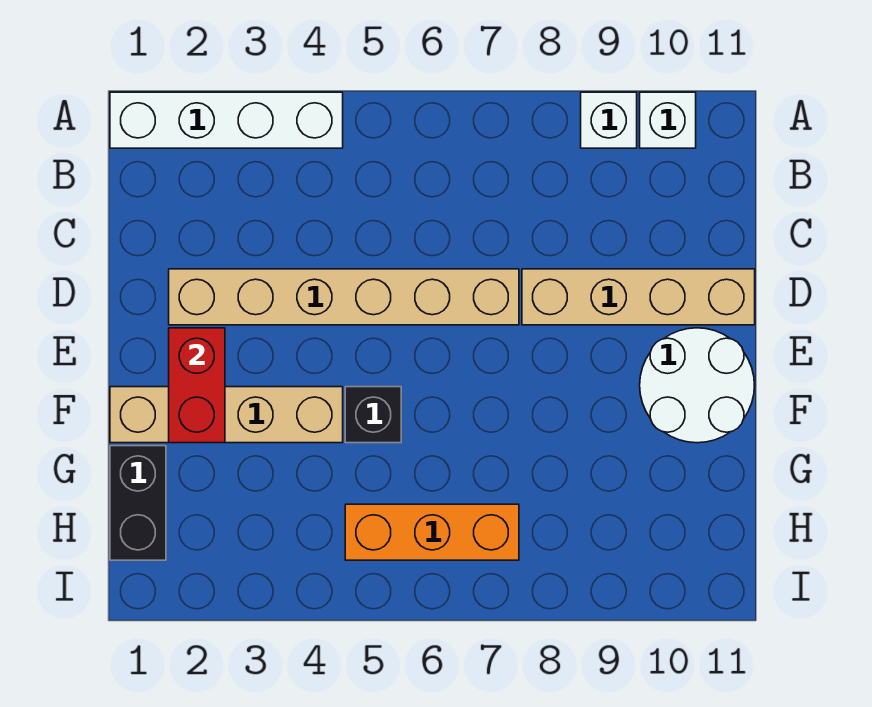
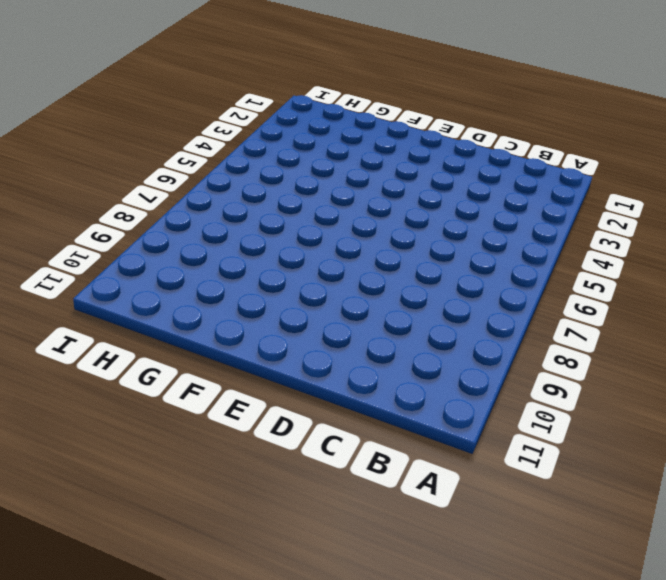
none -> white 1x4 brick [110,92,343,148]
none -> white 1x1 brick [581,92,637,148]

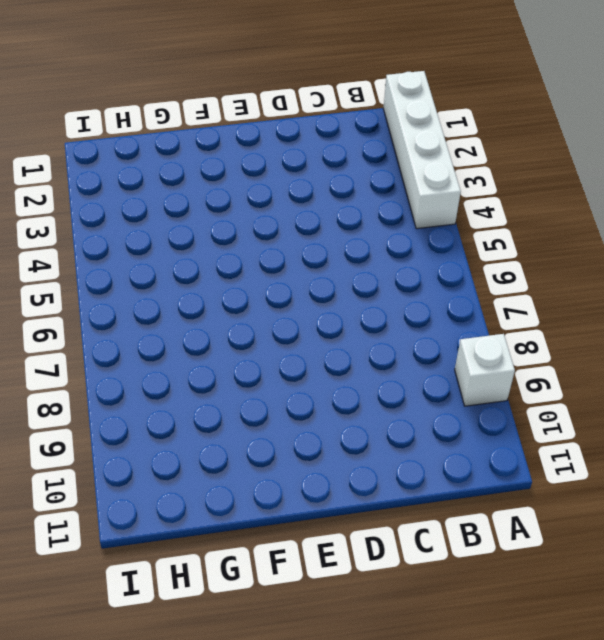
none -> white 1x1 brick [640,92,696,148]
none -> tan 1x6 brick [169,269,519,325]

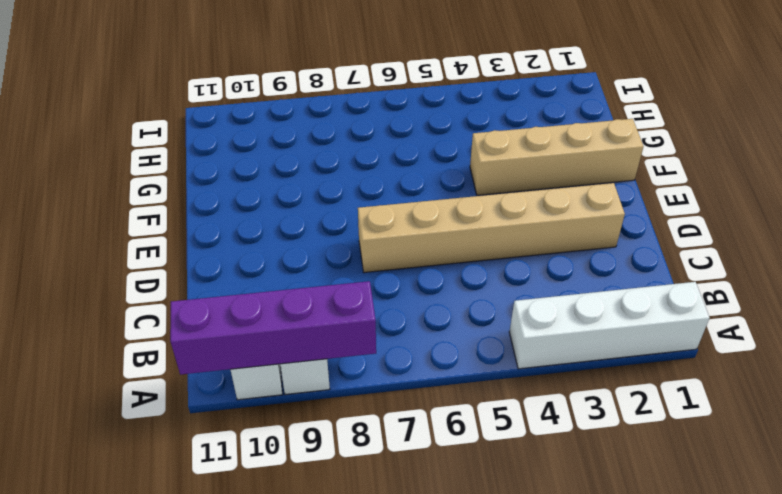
purple 1x4 brick [170,281,376,375] -> none
none -> tan 1x4 brick [522,269,755,325]
none -> white 2x2 round brick [640,328,755,443]

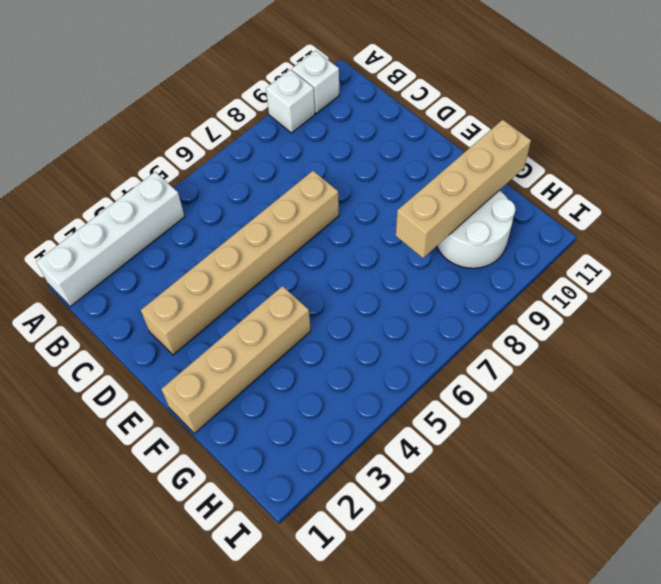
tan 1x4 brick [396,120,531,258] -> tan 1x4 brick moved to [522,269,755,325]
white 2x2 round brick [437,190,515,268] -> white 2x2 round brick moved to [640,328,755,443]
none -> black 1x1 brick [345,387,401,443]
none -> black 1x2 brick [110,446,166,560]

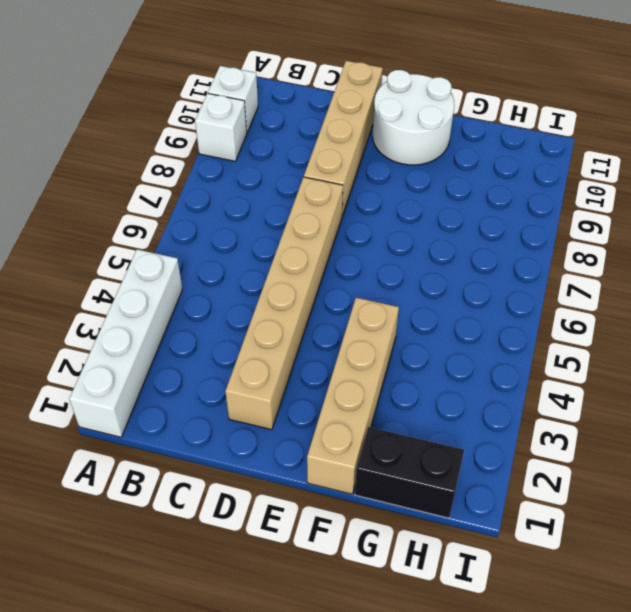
none -> black 1x1 brick [345,387,401,443]
none -> orange 1x3 brick [345,504,519,560]

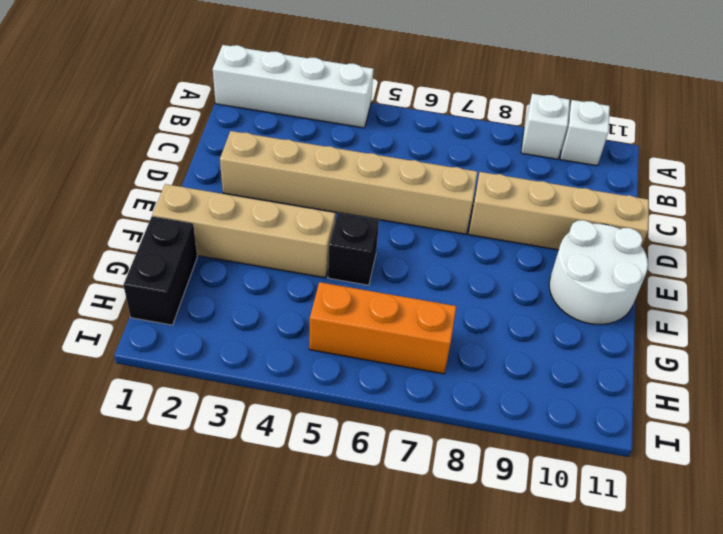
none -> red 1x2 brick [169,328,225,443]

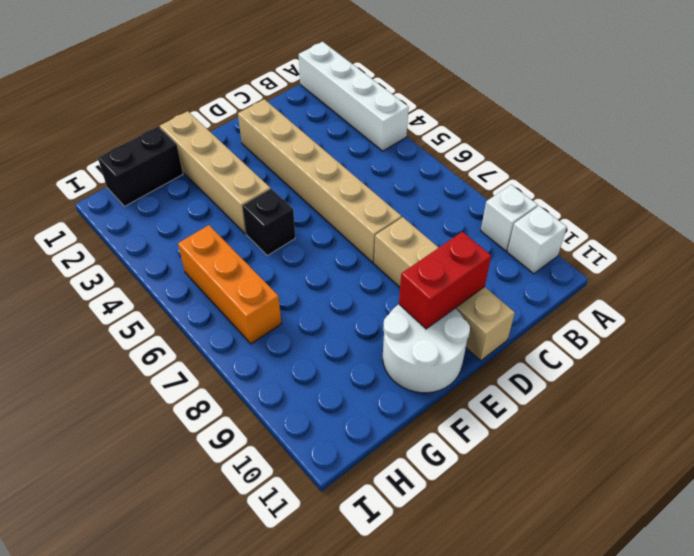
red 1x2 brick [399,232,491,329] -> red 1x2 brick moved to [169,328,225,443]

